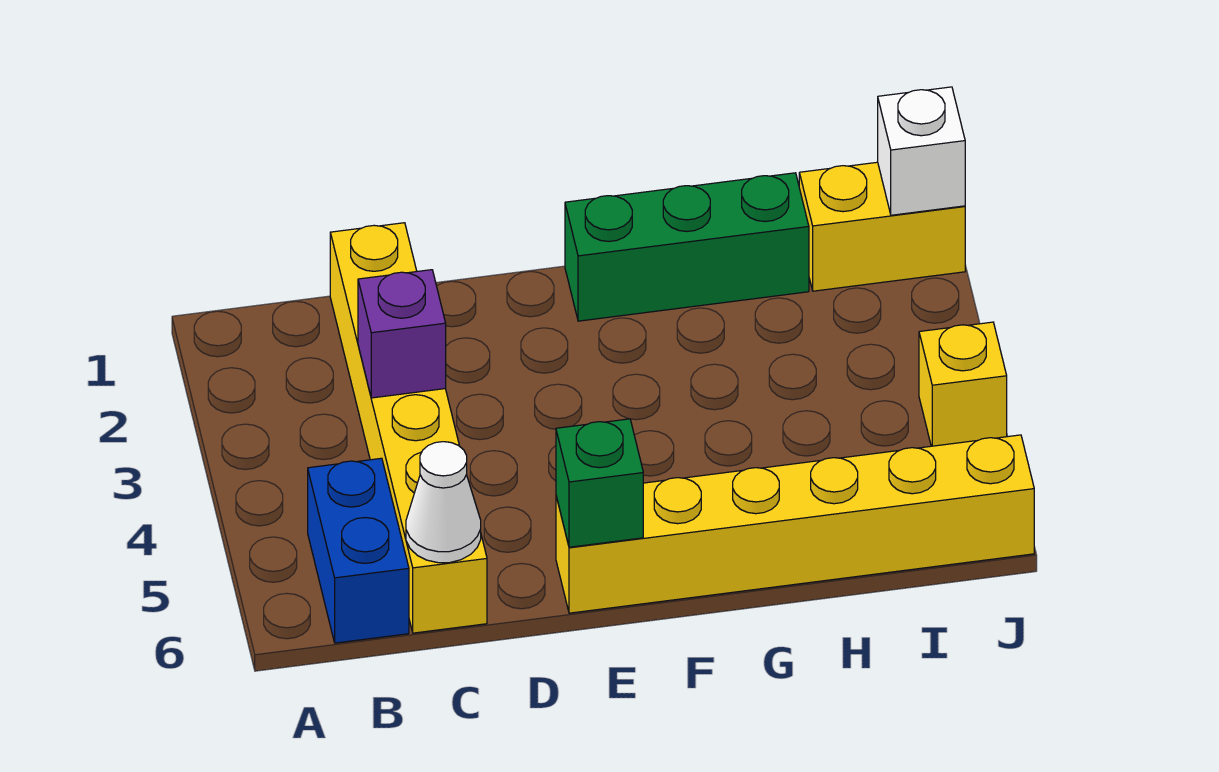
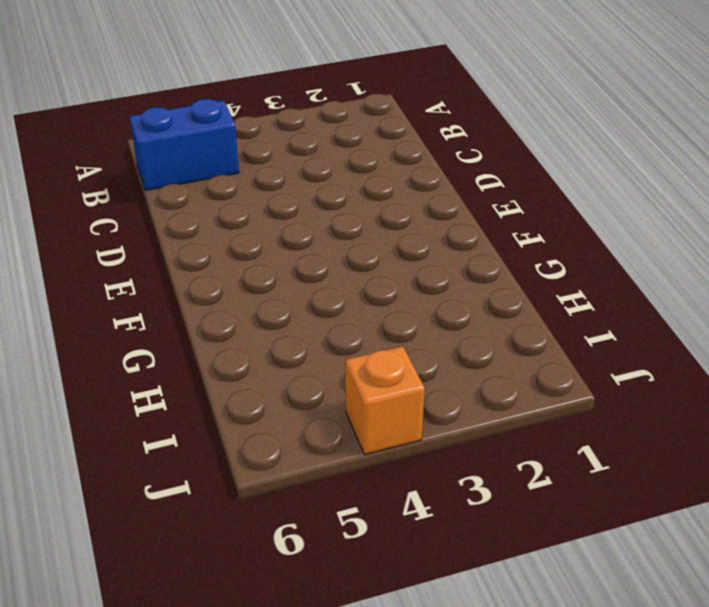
orange 1x1 brick [345,346,425,455] -> yellow 1x1 brick [919,322,1007,446]
none -> yellow 1x6 brick [330,223,487,633]
none -> yellow 1x6 brick [556,435,1034,613]

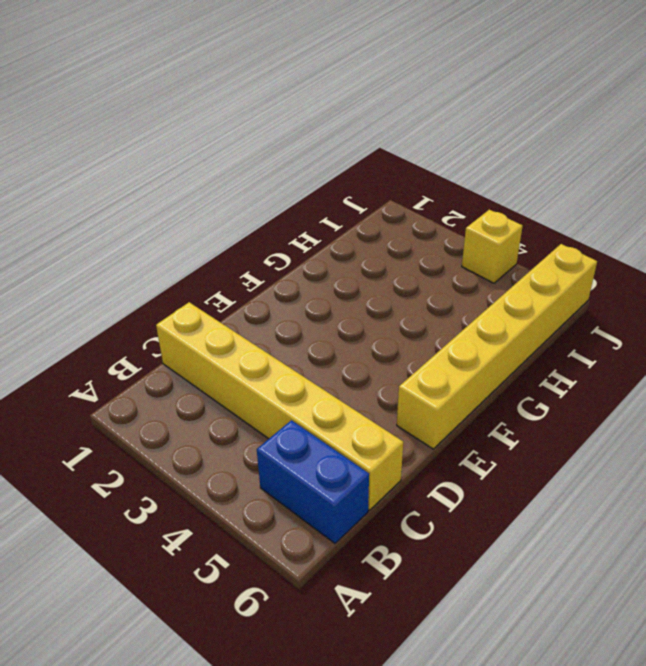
none -> green 1x3 brick [565,173,809,321]
none -> yellow 1x2 brick [799,162,965,291]

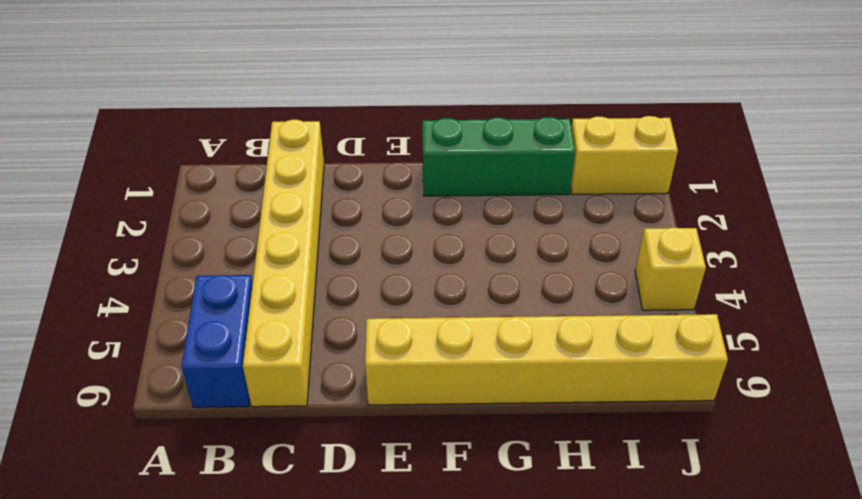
none -> purple 1x1 brick [358,270,446,398]
none -> white 1x1 cone [406,442,481,563]

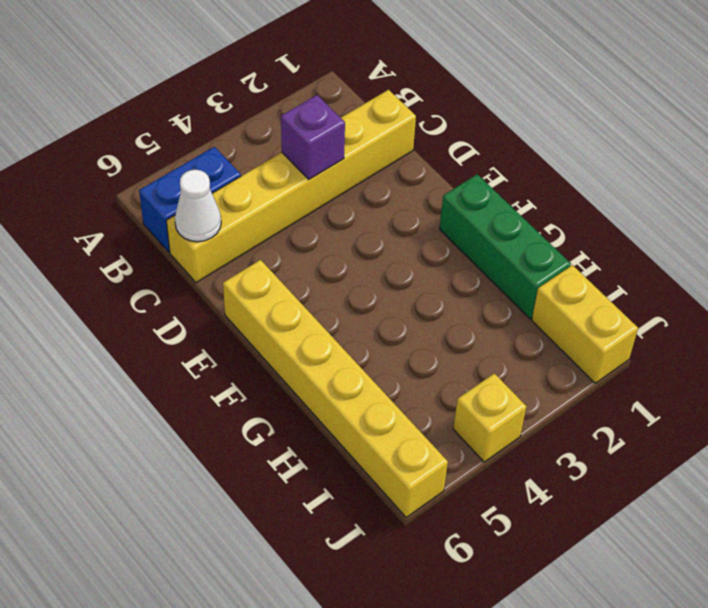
none -> green 1x1 brick [556,419,643,547]
none -> white 1x1 brick [878,87,965,215]

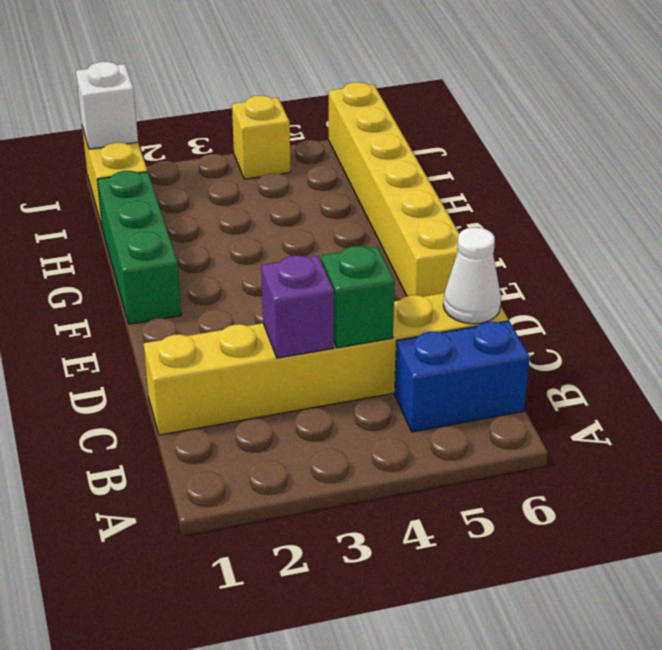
green 1x1 brick [321,246,395,348] -> green 1x1 brick moved to [556,419,643,547]

